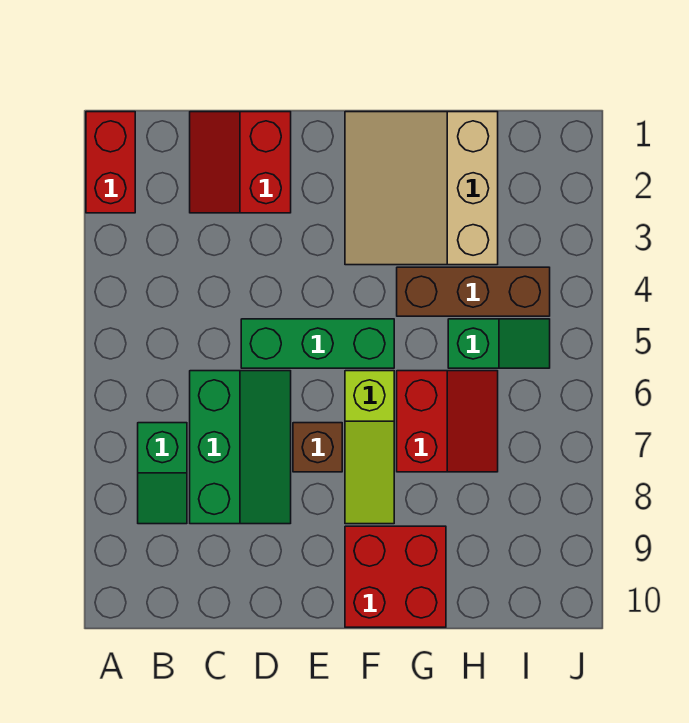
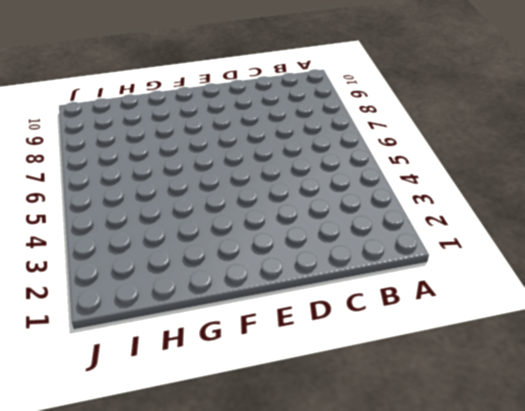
none -> red 1x2 brick [86,112,135,213]
none -> green 1x2 slope [138,423,187,524]
none -> red 2x2 slope [190,112,291,213]

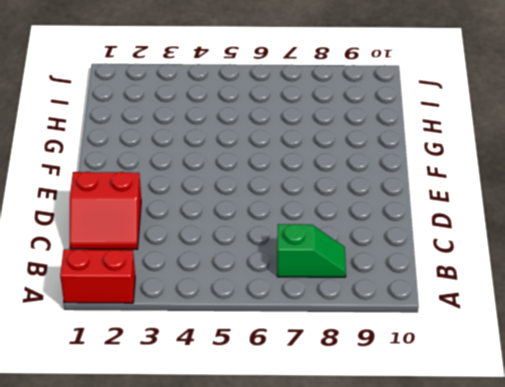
none -> green 2x3 slope [190,371,291,524]
none -> green 1x3 brick [241,319,394,368]
none -> brown 1x1 brick [293,423,342,472]

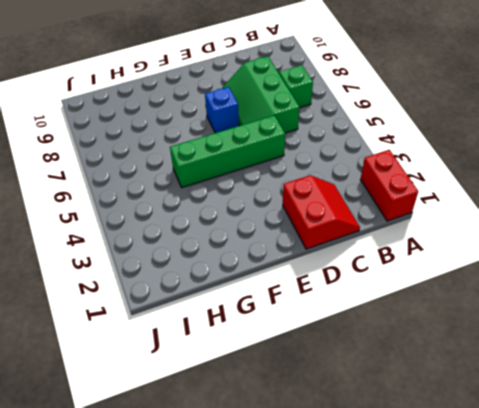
green 1x4 brick [170,115,285,188] -> green 1x3 brick [241,319,394,368]
blue 1x1 brick [205,87,239,133] -> brown 1x1 brick [293,423,342,472]
none -> tan 3x3 slope [345,112,498,265]
none -> lime 1x3 slope [345,371,394,524]
none -> red 2x2 brick [345,526,446,627]

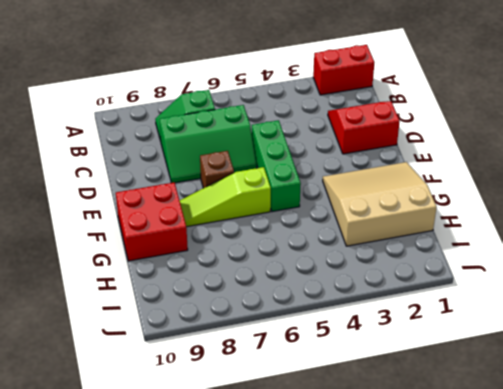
none -> brown 1x3 brick [397,267,550,316]
none -> red 2x2 slope [397,371,498,472]
none -> green 1x2 slope [448,319,550,368]

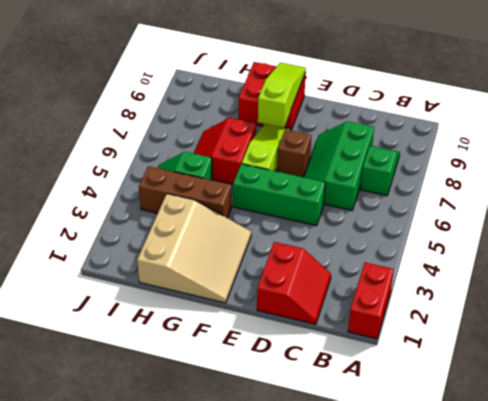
lime 1x3 slope [258,63,306,128] -> none

